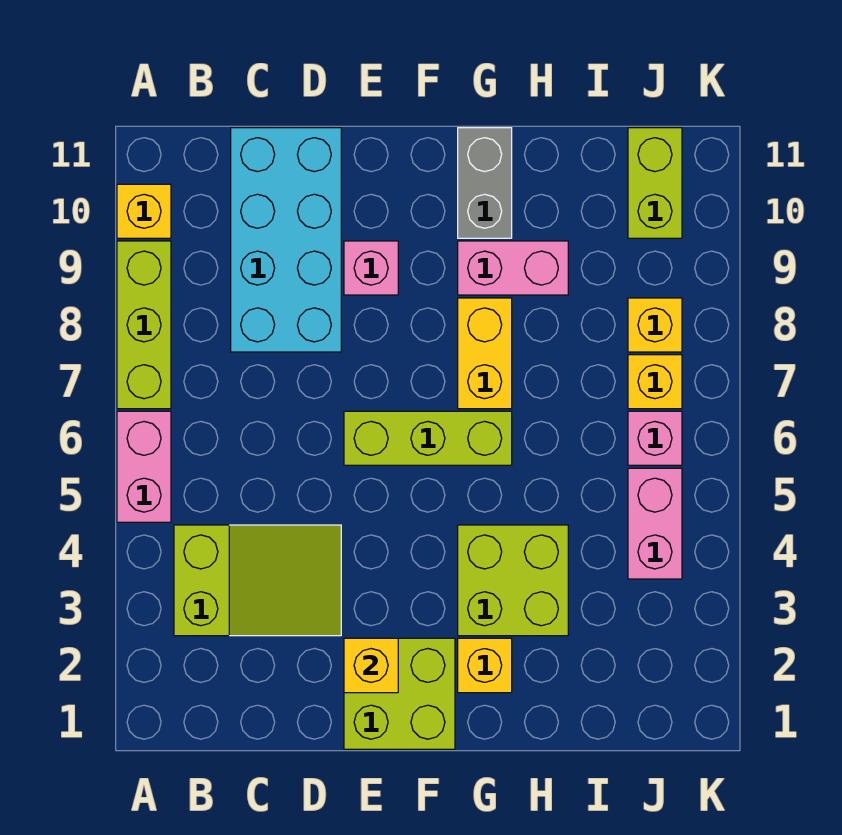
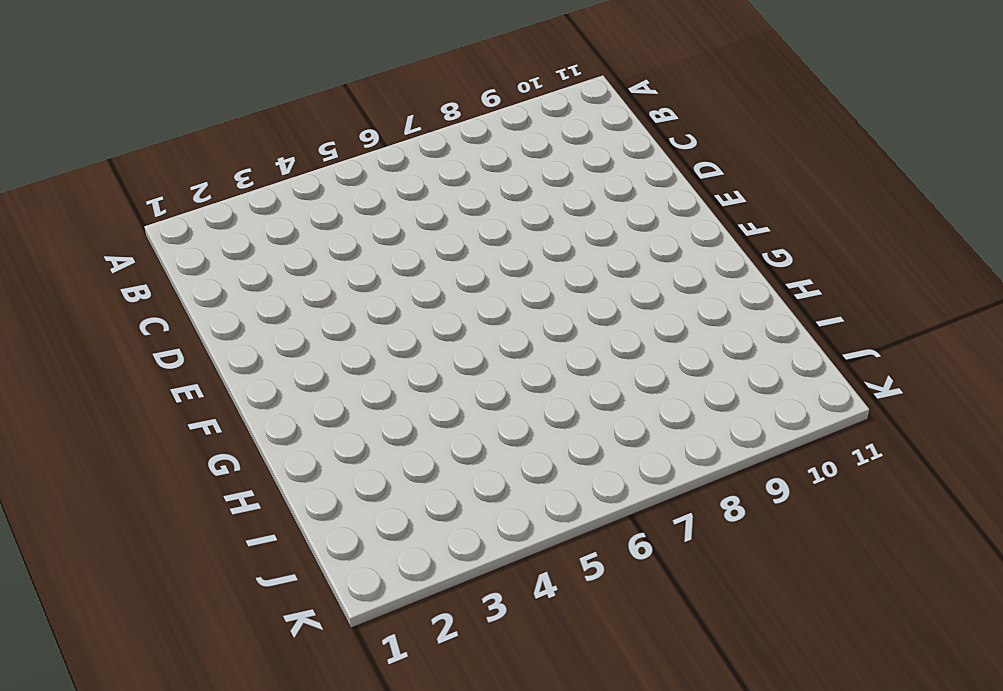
none -> pink 1x2 brick [117,411,171,522]
none -> lime 1x3 brick [117,241,171,409]
none -> yellow 1x1 brick [117,184,171,238]

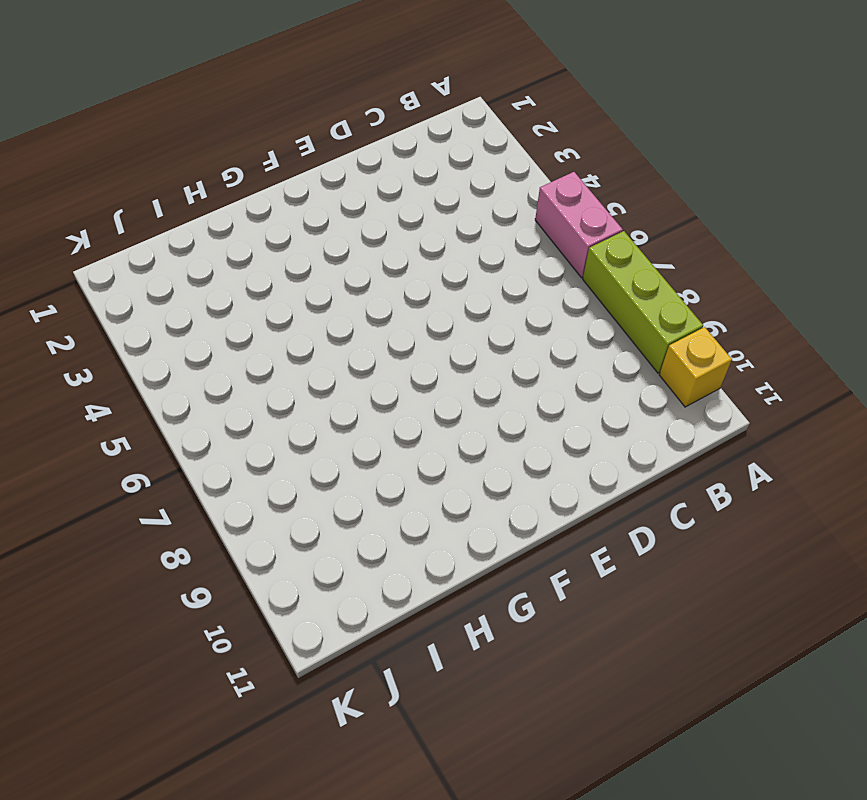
none -> lime 2x3 slope [174,525,341,636]
none -> cyan 2x4 brick [231,128,341,352]
none -> lime 2x2 brick [344,638,455,749]

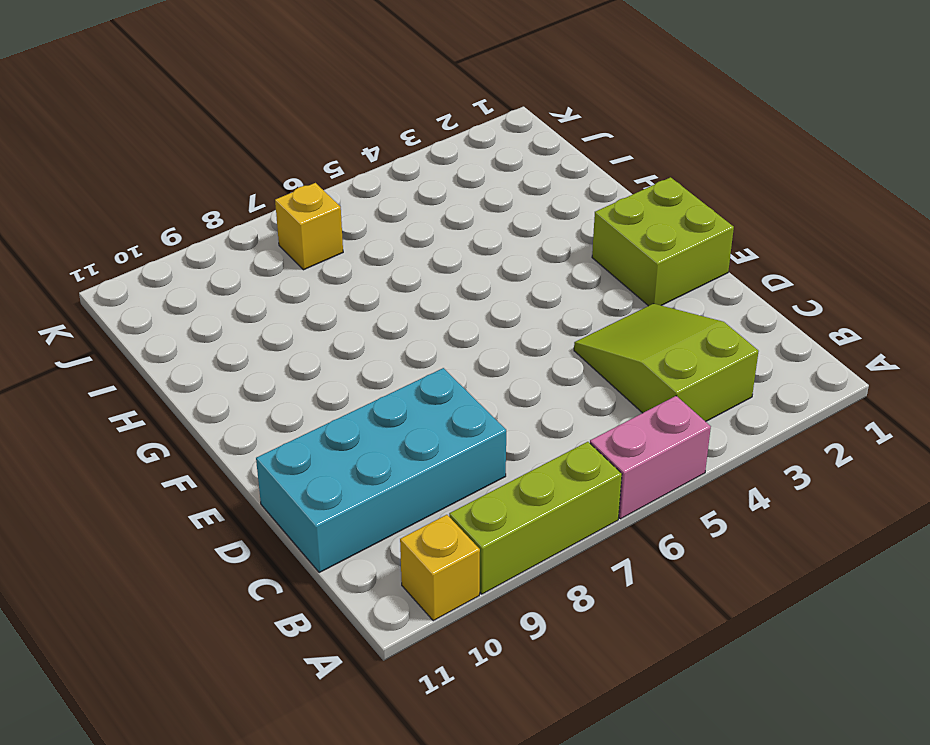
none -> lime 1x3 brick [344,411,512,465]
none -> pink 1x1 brick [344,241,398,295]
none -> yellow 1x1 brick [458,638,512,693]

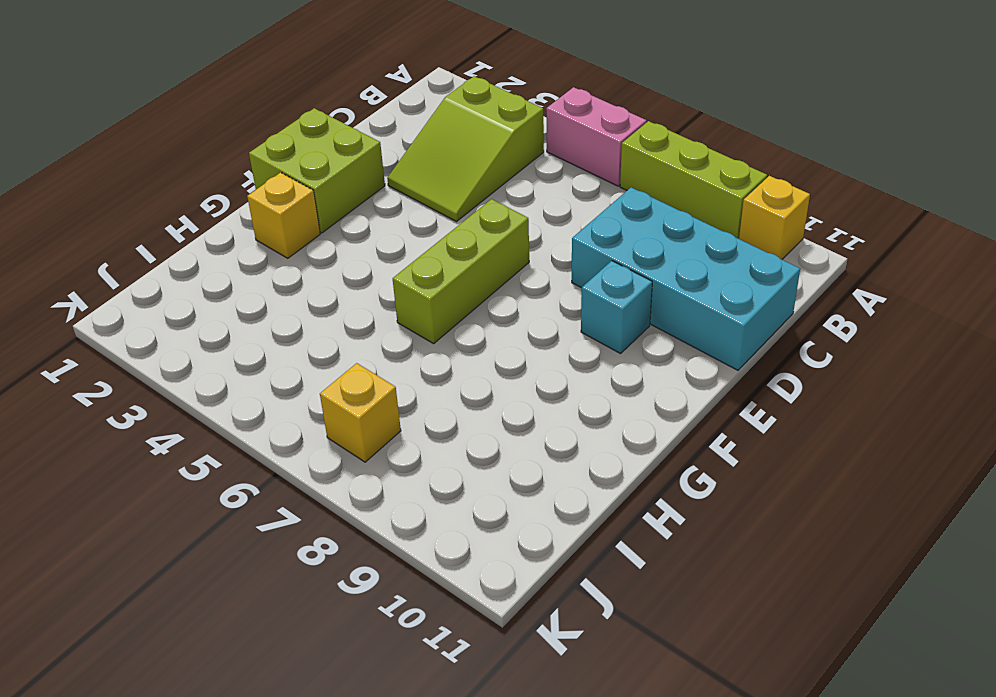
cyan 1x1 brick [581,261,652,354] -> pink 1x1 brick [344,241,398,295]
none -> lime 2x2 brick [458,525,568,636]
none -> yellow 1x2 brick [458,298,512,409]
none -> pink 1x2 brick [458,241,568,295]

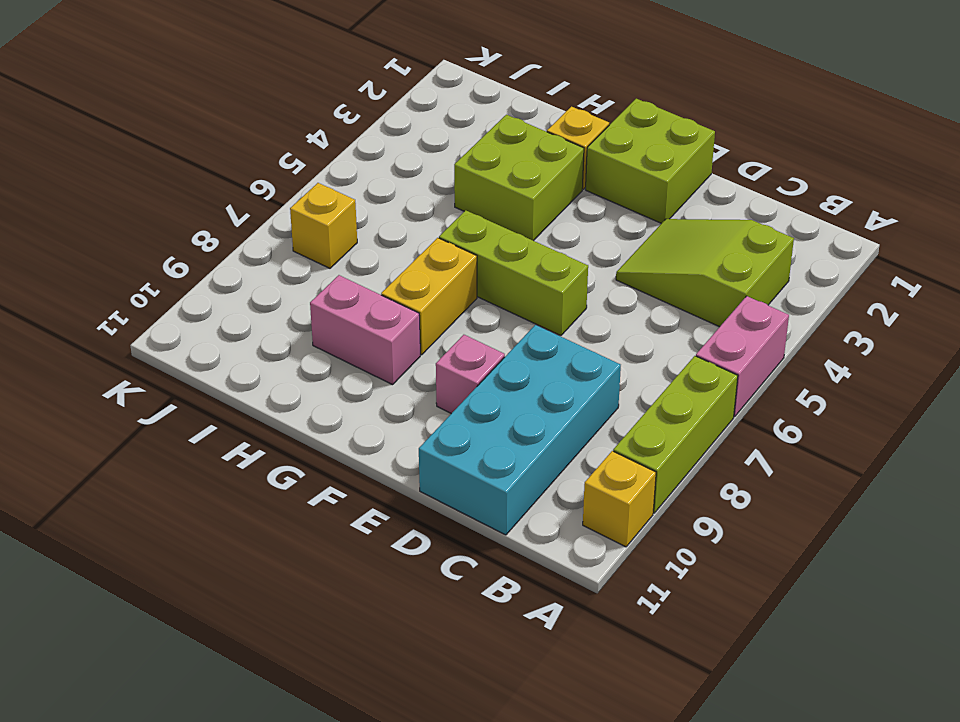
none -> grey 1x2 brick [458,128,512,238]
none -> pink 1x2 brick [628,468,682,579]
none -> pink 1x1 brick [628,411,682,465]

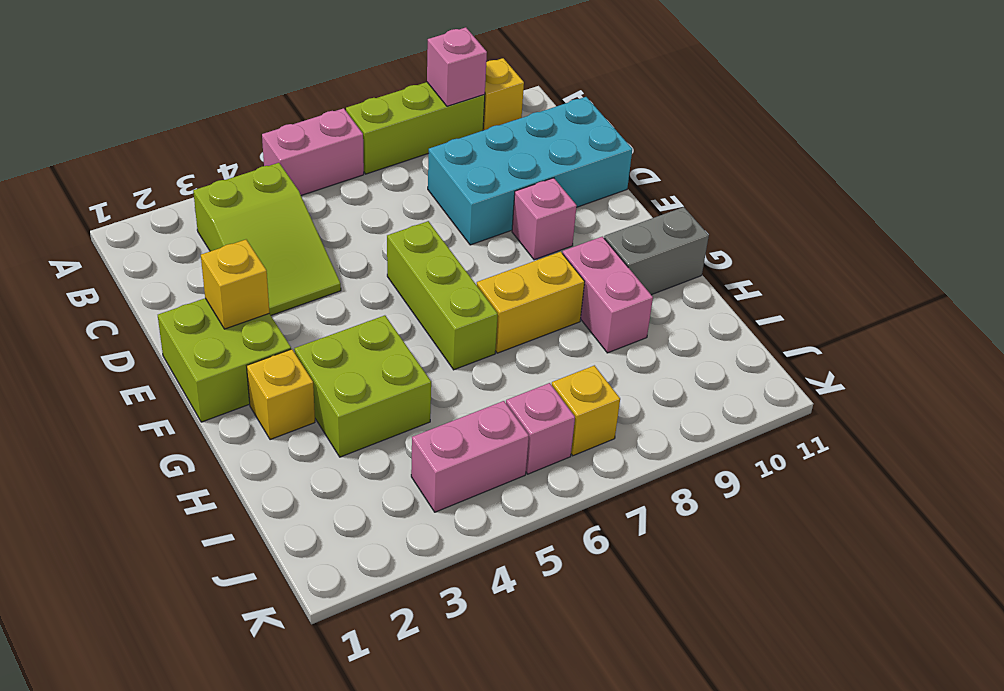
pink 1x1 brick [427,27,487,106] -> none
none -> yellow 1x1 brick [628,298,682,352]
none -> lime 1x2 brick [628,128,682,238]

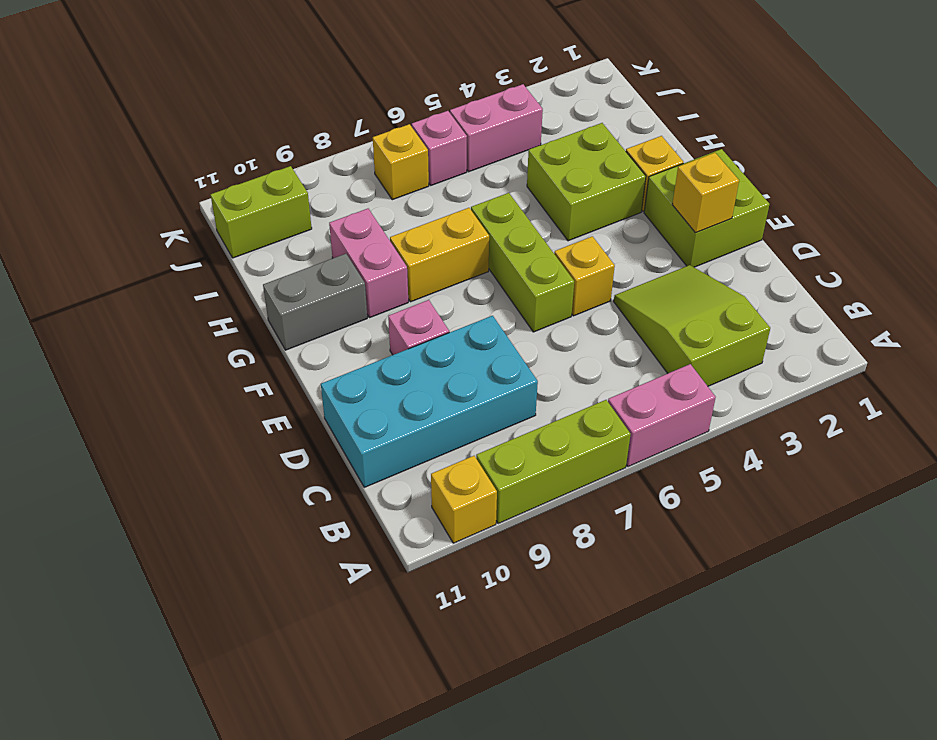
yellow 1x1 brick [554,236,615,316] -> yellow 1x1 brick moved to [628,298,682,352]

